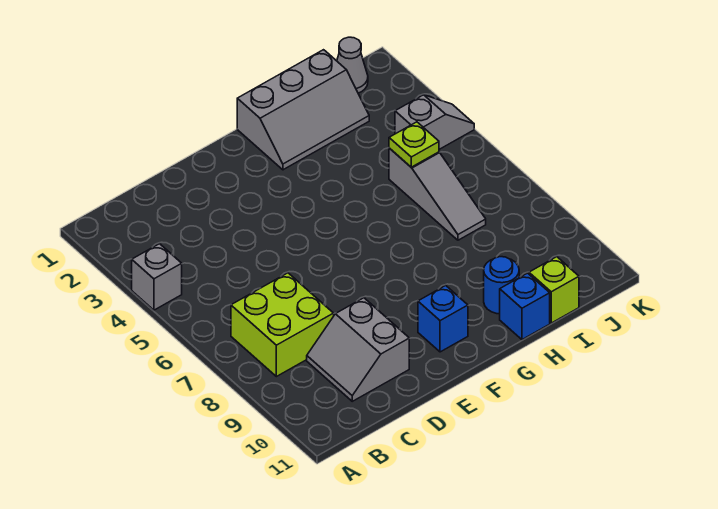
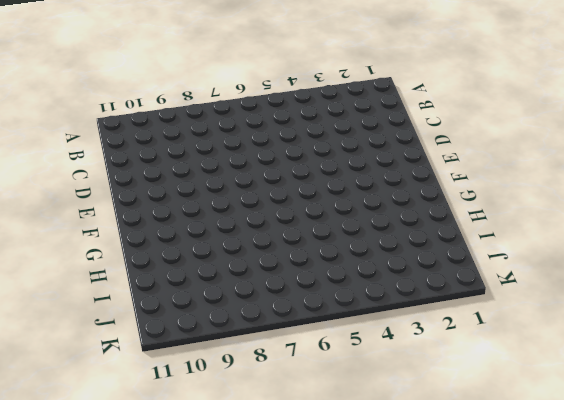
none -> grey 1x1 brick [132,244,182,310]
none -> lime 2x2 brick [231,273,334,377]
none -> grey 2x2 slope [307,298,409,401]

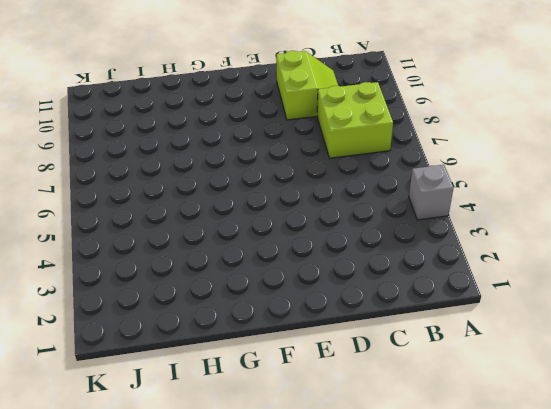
lime 2x2 slope [276,51,338,120] -> grey 2x2 slope [307,298,409,401]
none -> blue 1x1 brick [418,285,468,352]
none -> grey 2x3 slope [237,50,369,170]
none -> blue 1x1 round brick [484,257,519,314]

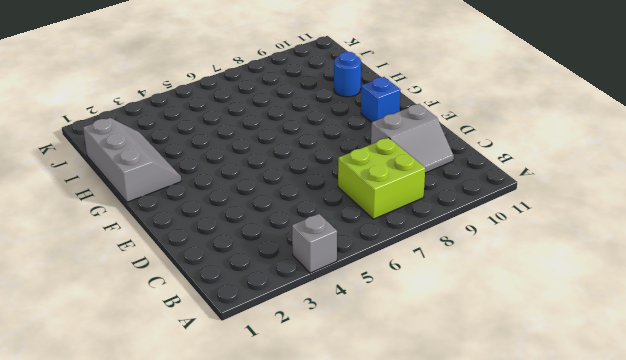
none -> blue 1x1 brick [500,273,550,340]
none -> grey 1x3 slope [389,148,486,240]
none -> lime 1x1 brick [529,257,579,323]

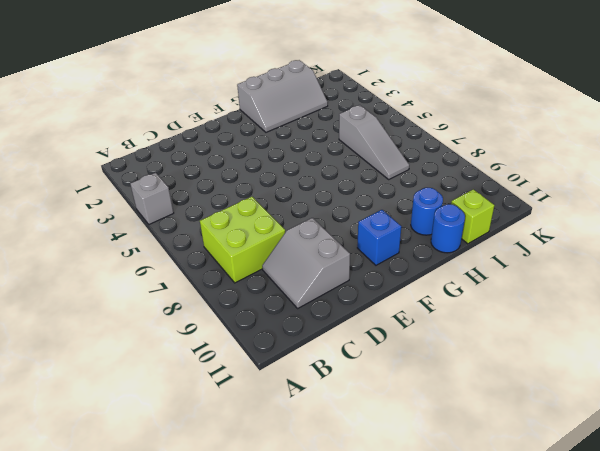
blue 1x1 round brick [431,204,465,253] -> blue 1x1 brick [500,273,550,340]
none -> grey 1x1 cone [337,37,368,93]
none -> grey 1x2 slope [395,95,474,149]
none -> lime 1x1 plate [389,122,439,167]

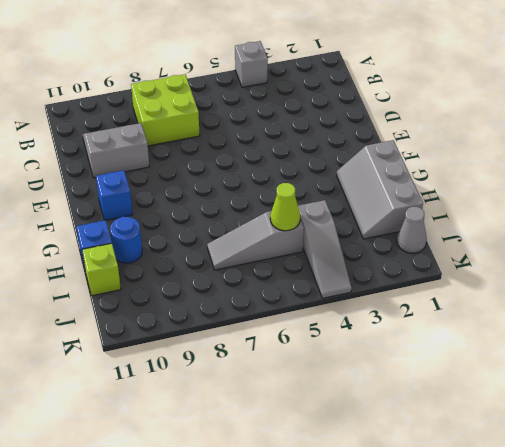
grey 1x3 slope [298,200,352,298] -> grey 1x2 slope [395,95,474,149]
lime 1x1 cone [270,183,300,231] -> lime 1x1 plate [389,122,439,167]

